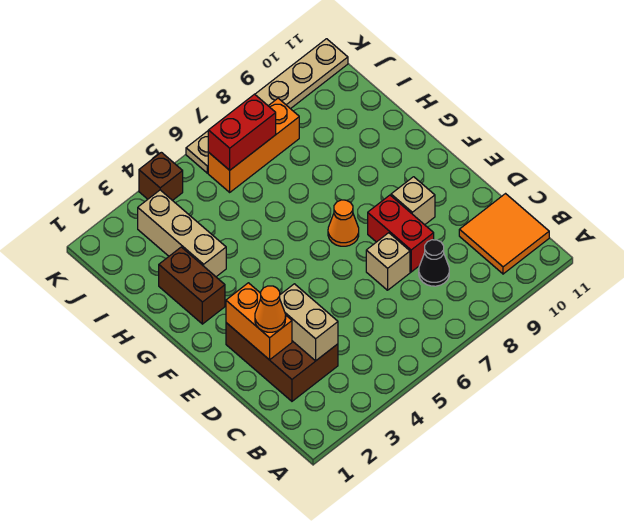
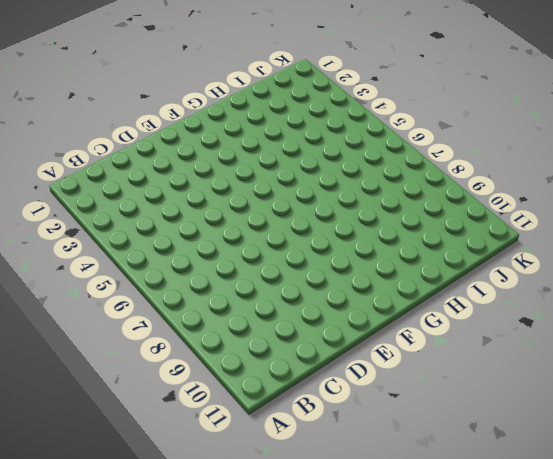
none -> orange 2x2 tile [459,194,549,274]
none -> brown 2x3 brick [226,323,338,401]
none -> black 1x1 cone [419,240,449,286]

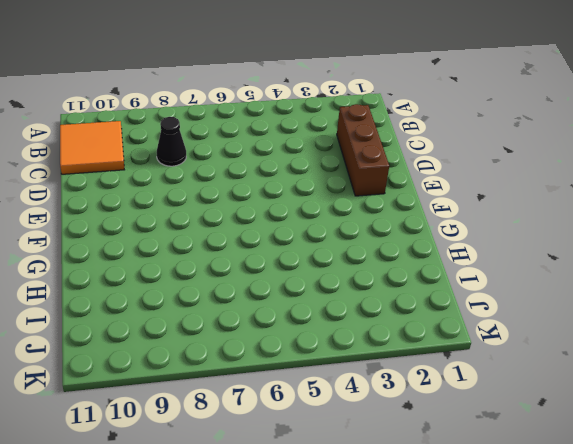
brown 1x3 brick [337,104,389,196] -> brown 2x3 brick [226,323,338,401]
none -> tan 1x1 brick [366,233,410,290]
none -> red 1x2 brick [368,195,434,272]
none -> tan 1x1 brick [391,177,435,225]

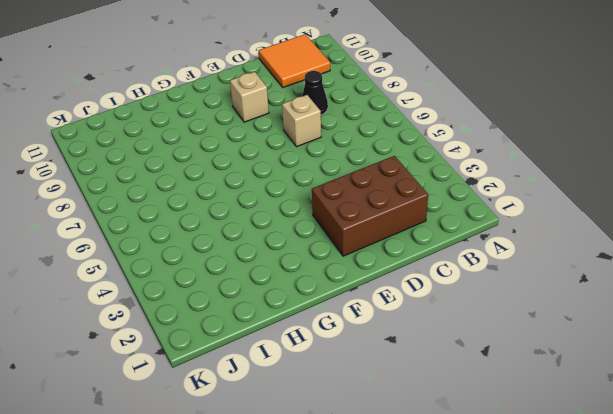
none -> red 1x2 brick [368,195,434,272]
none -> orange 1x1 cone [328,200,359,246]
none -> brown 1x2 brick [159,247,225,324]

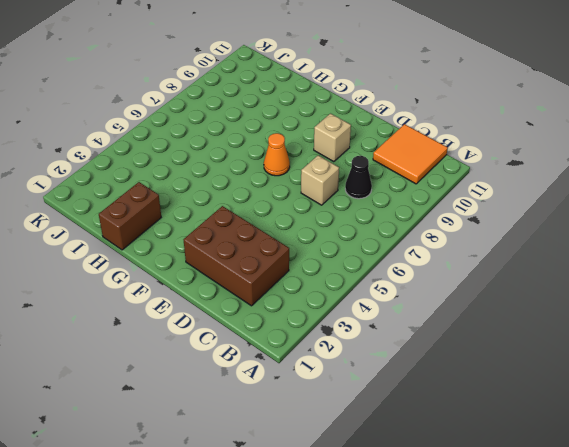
brown 1x2 brick [99,182,161,250] -> brown 1x2 brick turned to [159,247,225,324]
none -> red 1x2 brick [368,195,434,272]
none -> tan 1x3 brick [138,190,226,277]
none -> orange 1x3 brick [208,98,299,192]

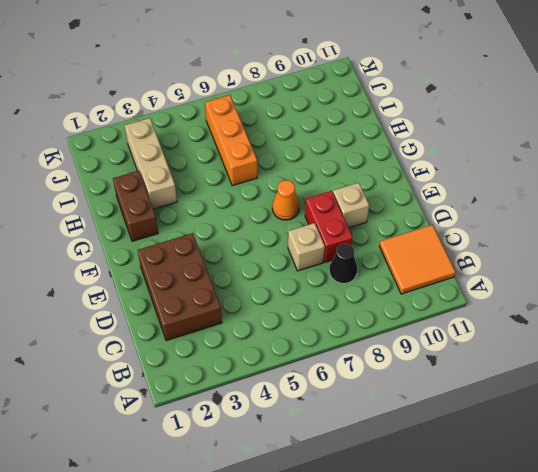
orange 1x3 brick [205,95,257,186] -> orange 1x3 brick turned to [208,98,299,192]
none -> brown 1x1 brick [139,152,183,201]
none -> tan 1x6 plate [186,39,348,173]
none -> tan 1x2 brick [280,284,338,361]

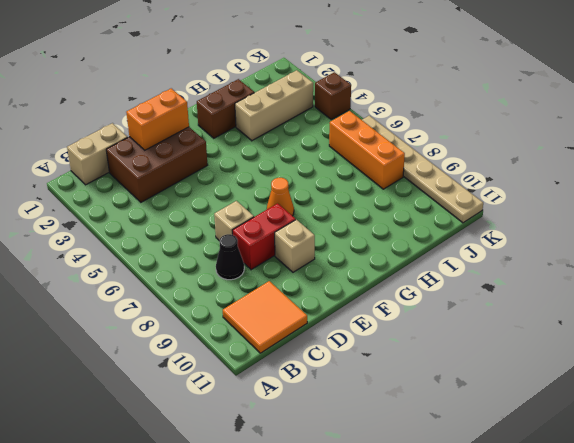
tan 1x2 brick [67,123,128,185] -> tan 1x2 brick moved to [280,284,338,361]
none -> red 1x2 brick [208,94,276,170]
none -> orange 1x1 cone [255,286,286,332]

